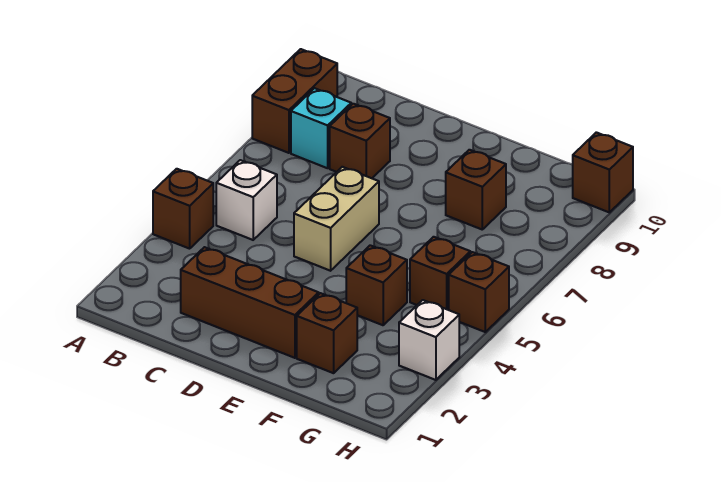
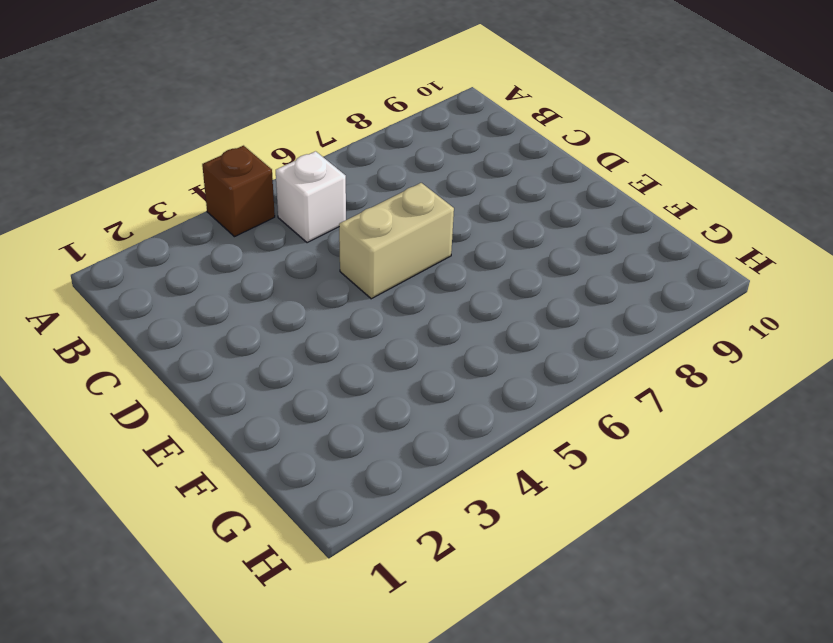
none -> brown 1x2 brick [252,49,337,153]
none -> cyan 1x1 brick [291,88,351,168]
none -> brown 1x3 brick [181,247,319,358]

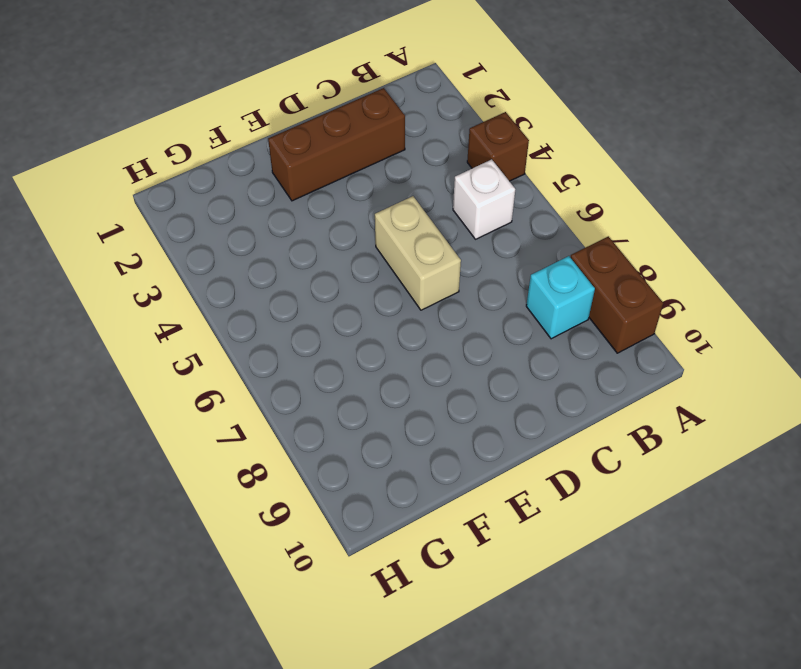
none -> brown 1x1 brick [330,104,390,178]
none -> brown 1x1 brick [297,293,357,373]
none -> brown 1x1 brick [346,245,407,325]

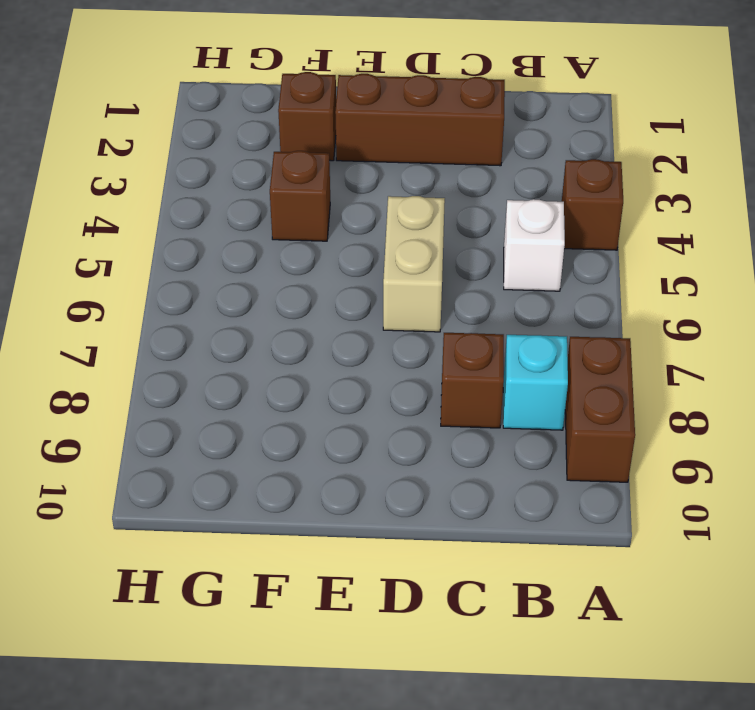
none -> brown 1x1 brick [446,150,506,229]
none -> brown 1x1 brick [410,237,470,310]
none -> white 1x1 brick [399,300,459,380]

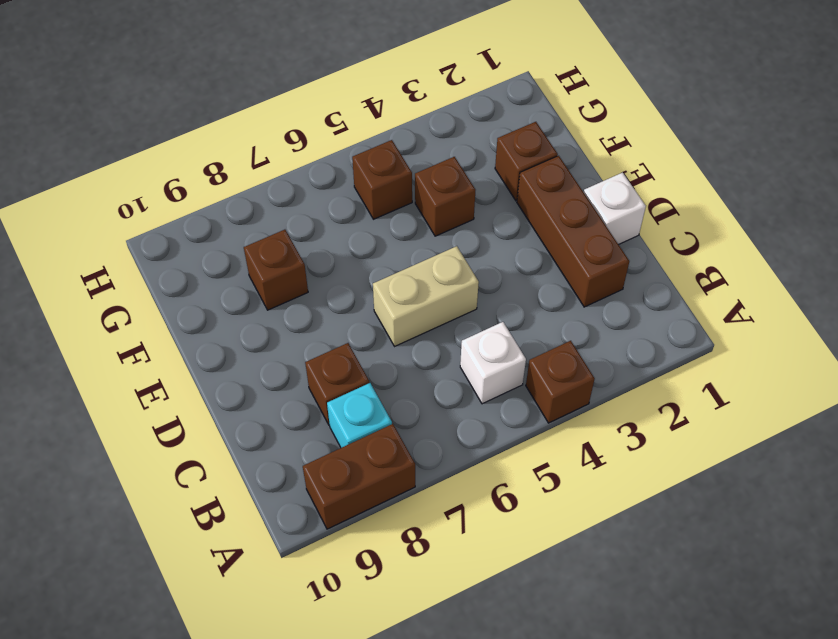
white 1x1 brick [584,172,646,245] -> white 1x1 brick moved to [399,300,459,380]
none -> brown 1x1 brick [449,252,509,332]
none -> brown 1x1 brick [573,132,633,212]

